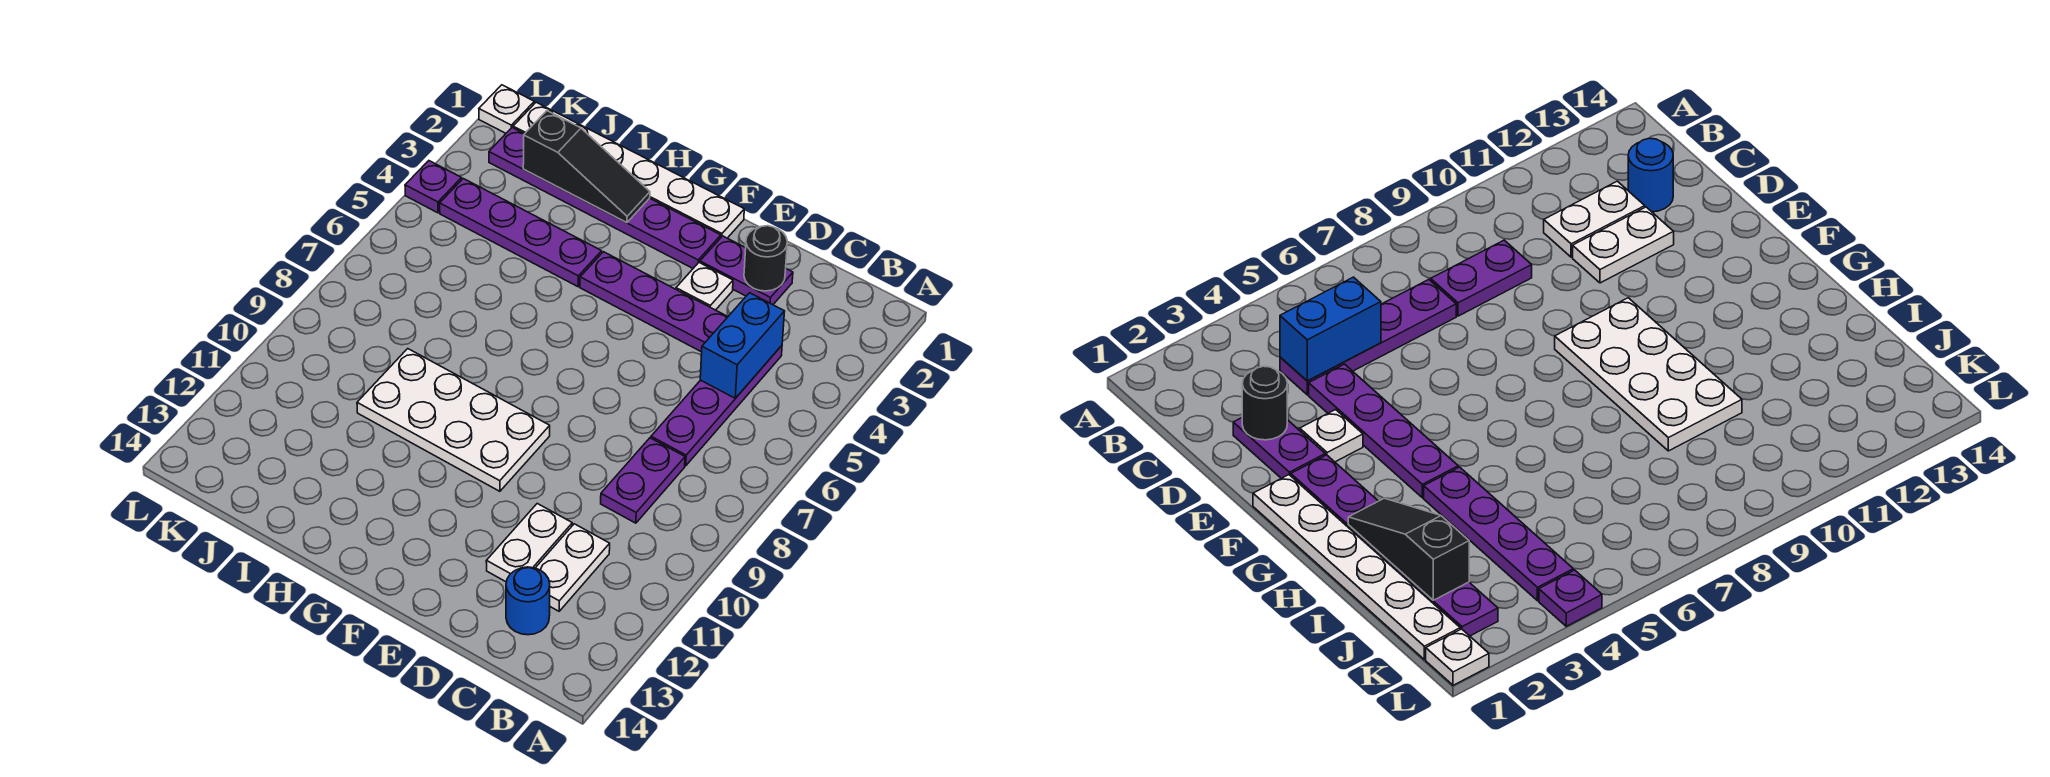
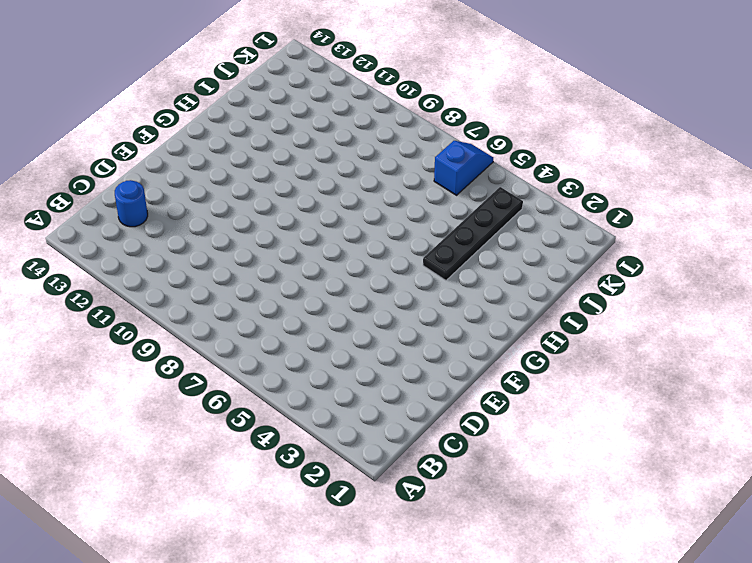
black 1x4 plate [423,187,523,280] -> purple 1x4 plate [440,179,602,287]
blue 1x2 slope [434,141,493,195] -> none
none -> purple 1x4 plate [651,346,782,466]
none -> purple 1x2 plate [601,438,685,523]
none -> white 1x2 plate [536,524,610,611]

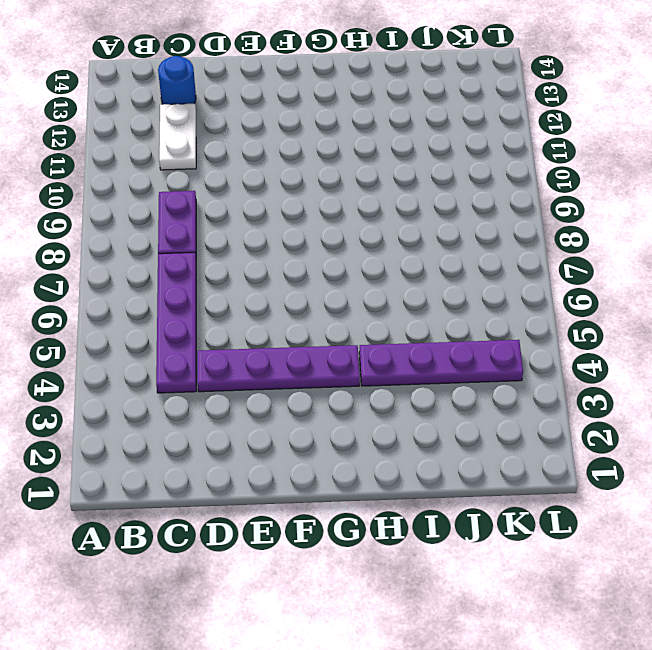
none -> purple 1x2 plate [700,236,793,305]
none -> white 1x2 plate [486,504,572,582]
none -> white 1x1 plate [676,263,733,310]

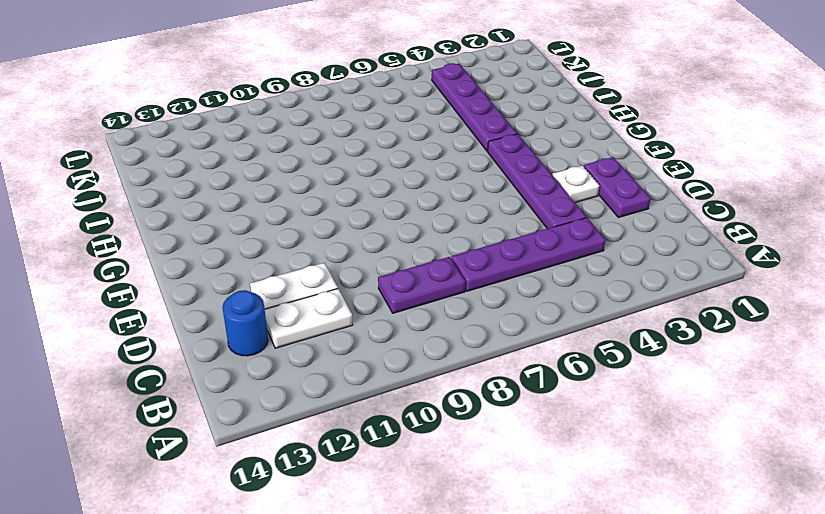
none -> white 1x6 plate [513,102,744,238]
none -> purple 1x6 plate [489,128,721,268]
none -> white 2x4 plate [357,349,550,491]

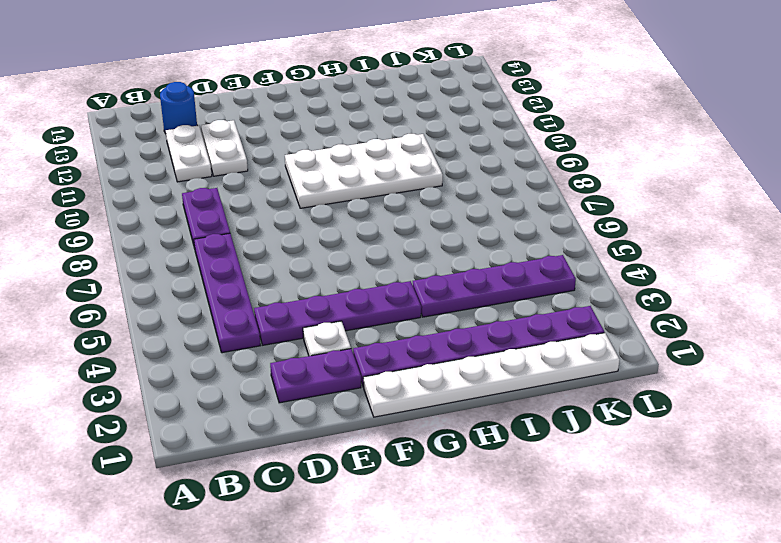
none -> white 1x1 plate [479,85,534,133]
none -> purple 1x1 plate [405,161,462,213]
none -> blue 1x2 brick [700,293,785,398]

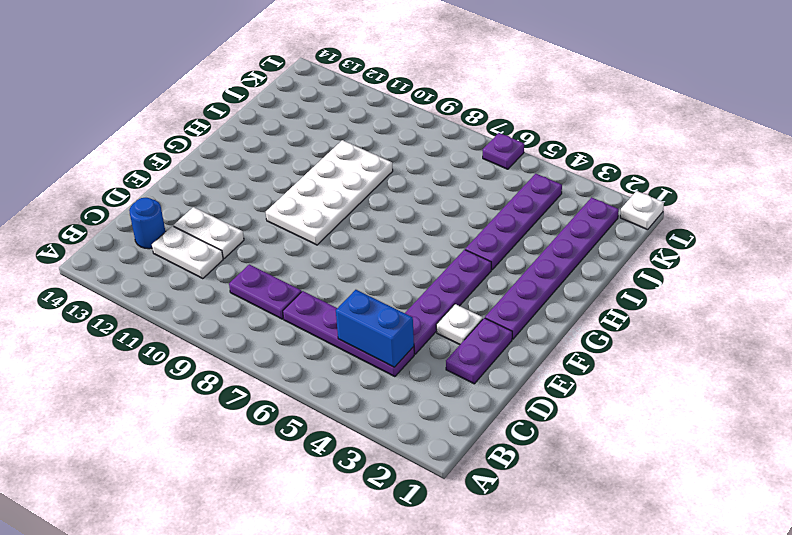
purple 1x1 plate [483,133,524,169] -> purple 1x1 plate moved to [405,161,462,213]
none -> white 1x6 plate [513,102,744,238]
none -> black 1x1 round brick [744,226,787,291]
none -> black 1x3 slope [523,111,650,223]

